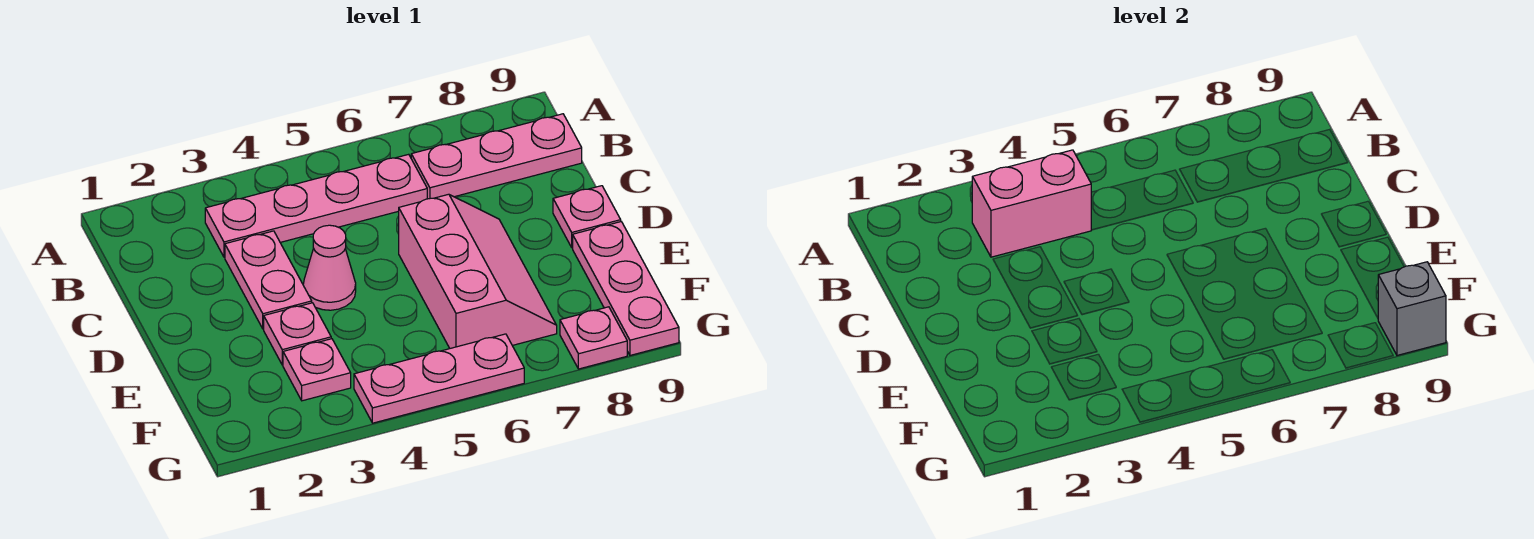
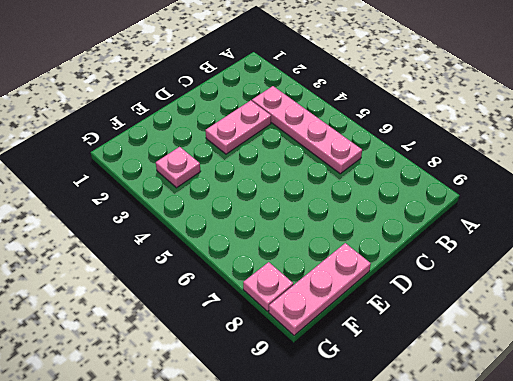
none -> pink 1x3 plate [411,114,582,199]
none -> pink 1x1 cone [303,225,356,310]
none -> pink 2x3 slope [399,194,557,348]

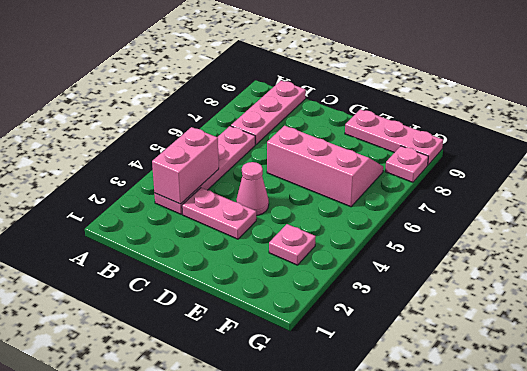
none -> pink 1x1 plate [553,186,621,248]
none -> pink 1x1 plate [264,303,331,365]
none -> pink 1x3 plate [354,334,524,423]

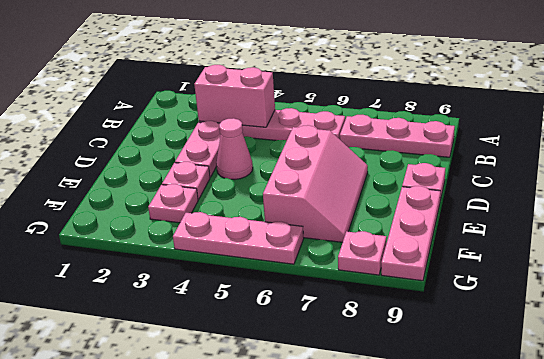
none -> grey 1x1 brick [1378,262,1446,355]

